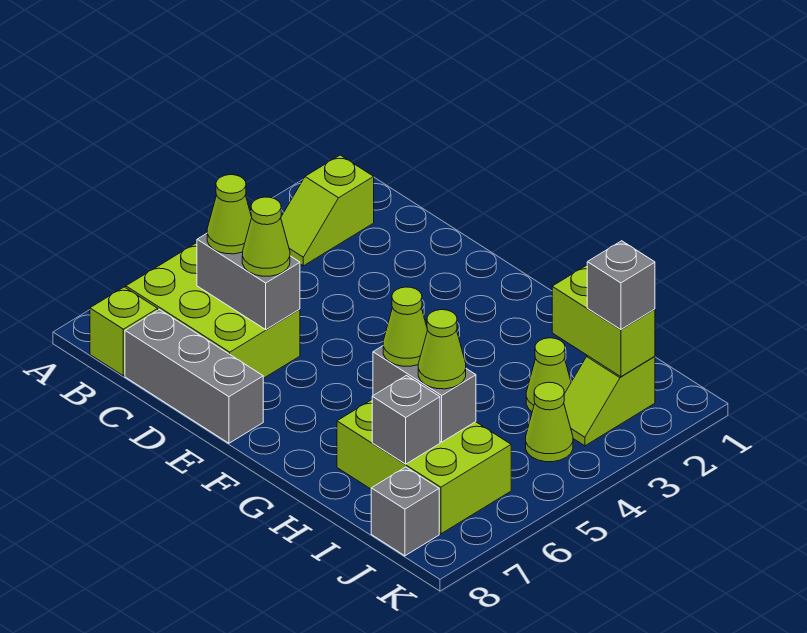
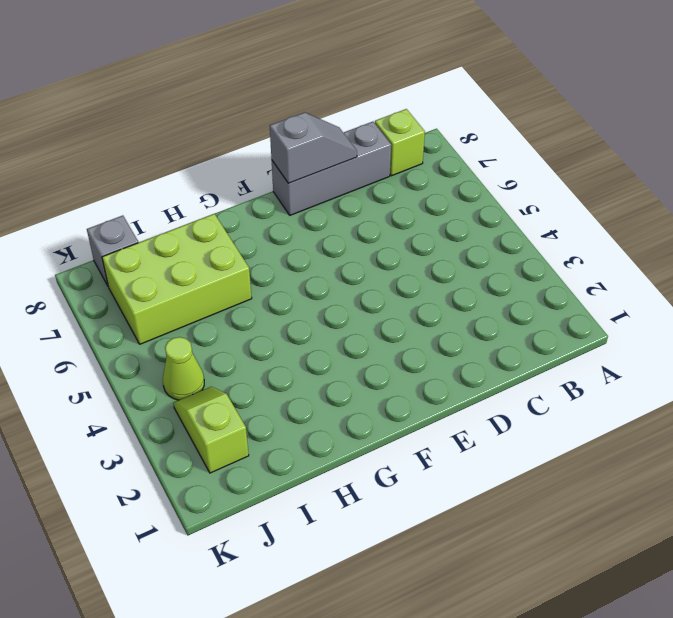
grey 1x2 slope [270,112,357,183] -> none
none -> lime 1x2 slope [281,155,374,266]
none -> lime 2x3 brick [126,243,300,378]
none -> lime 1x1 cone [526,338,571,412]

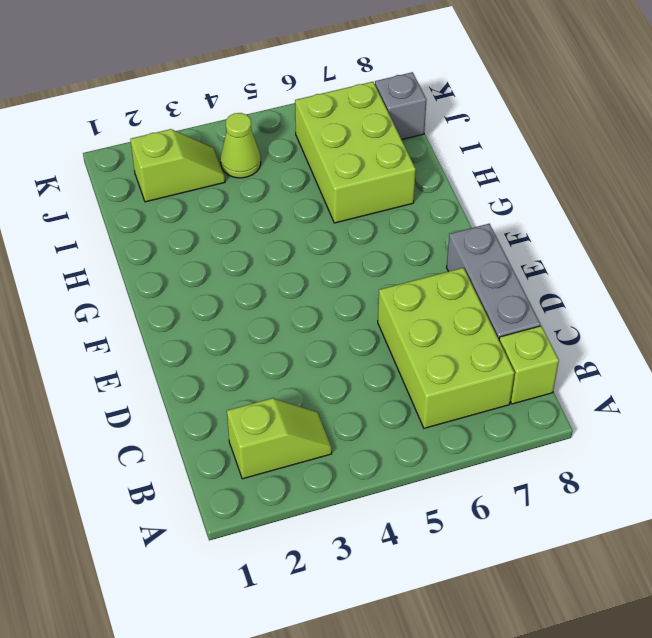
none -> lime 1x1 cone [526,338,571,412]
none -> grey 1x2 brick [197,234,300,330]
none -> grey 1x2 brick [373,346,476,442]

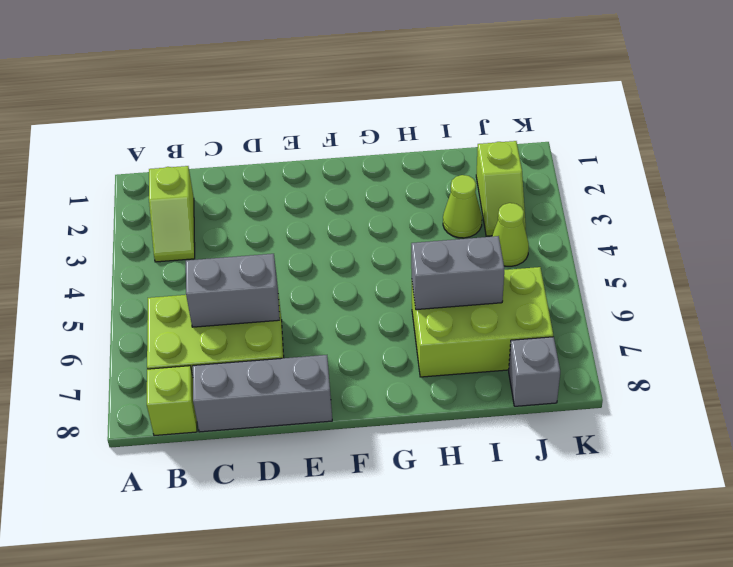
none -> lime 1x2 brick [552,266,655,377]
none -> grey 1x1 brick [372,376,440,464]
none -> lime 1x1 cone [207,175,252,254]

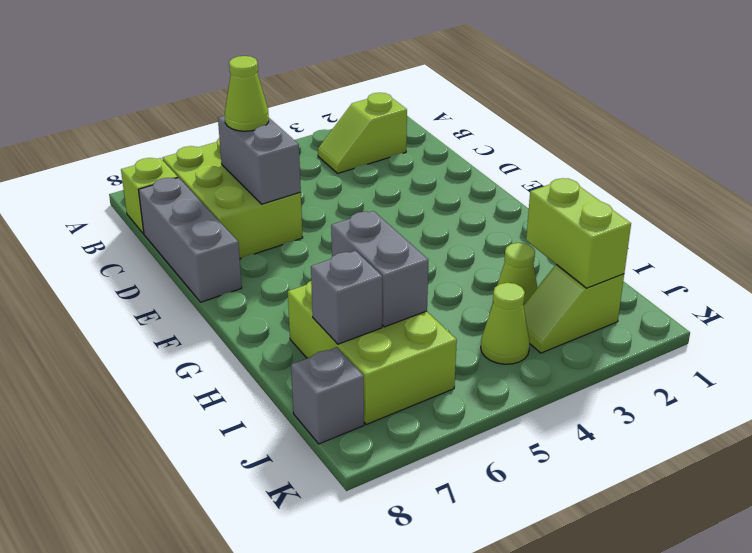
none -> lime 1x1 cone [242,197,290,276]
none -> lime 1x1 cone [383,287,428,366]
none -> lime 1x1 cone [418,310,466,389]

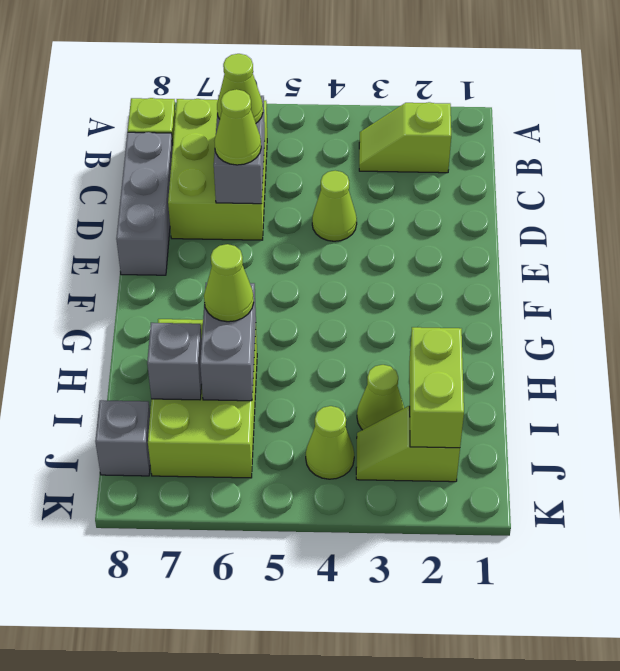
lime 1x1 cone [312,171,357,241] -> lime 1x1 cone moved to [418,310,466,389]
none -> grey 1x1 brick [587,241,655,329]

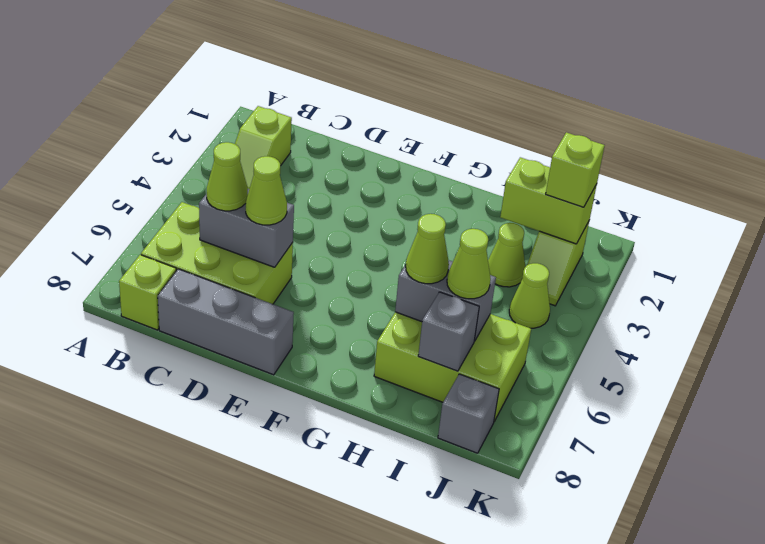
lime 1x1 brick [546,132,605,207] -> grey 1x1 brick [587,241,655,329]

